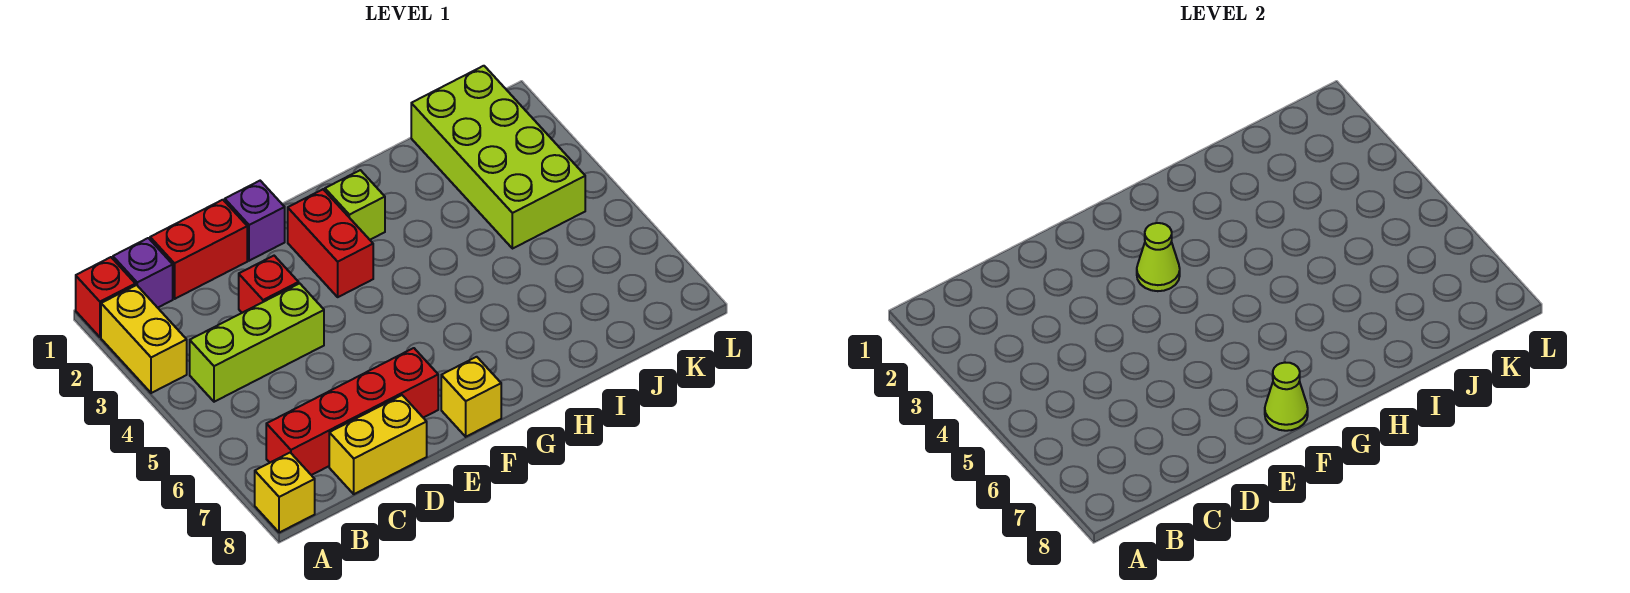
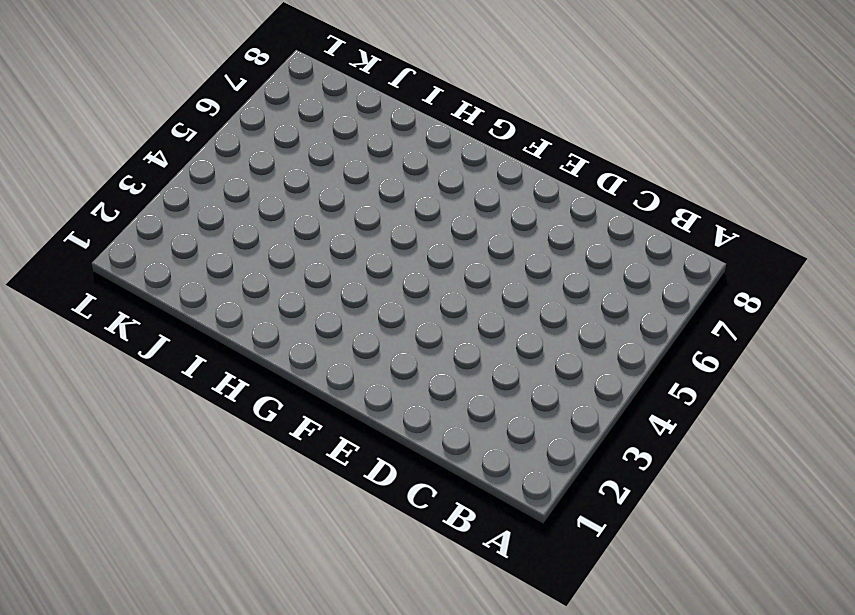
none -> red 1x1 brick [76,257,135,337]
none -> yellow 1x2 brick [101,285,187,393]
none -> yellow 1x1 brick [255,453,315,533]

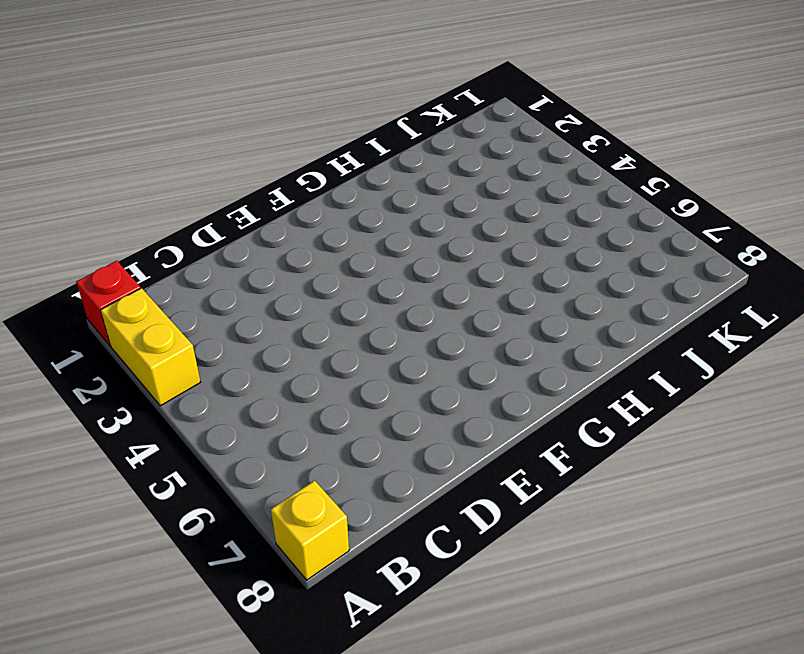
none -> purple 1x1 brick [113,238,173,308]
none -> lime 1x3 brick [190,283,324,402]
none -> red 1x4 brick [266,348,438,475]

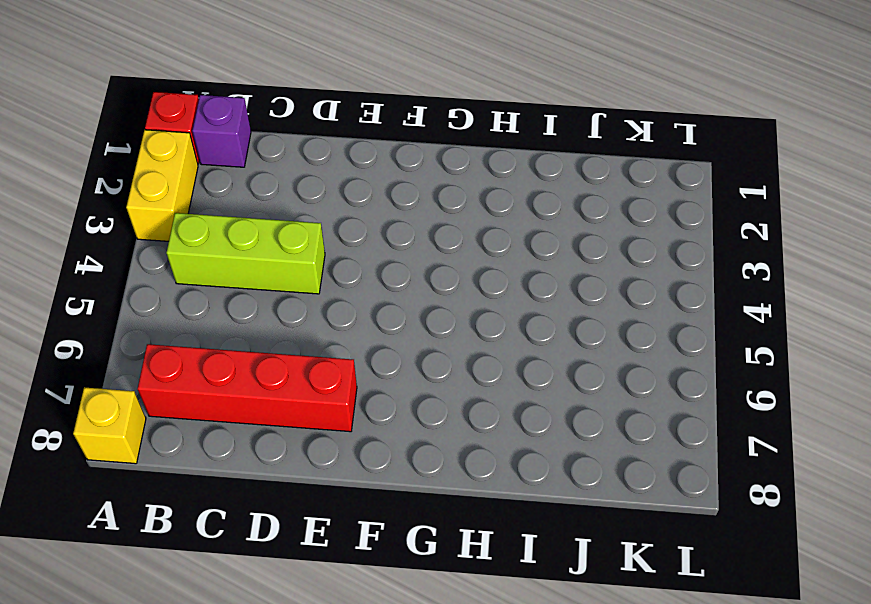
none -> red 1x2 brick [150,200,247,299]
none -> yellow 1x2 brick [329,395,427,494]
none -> red 1x1 brick [239,256,299,313]

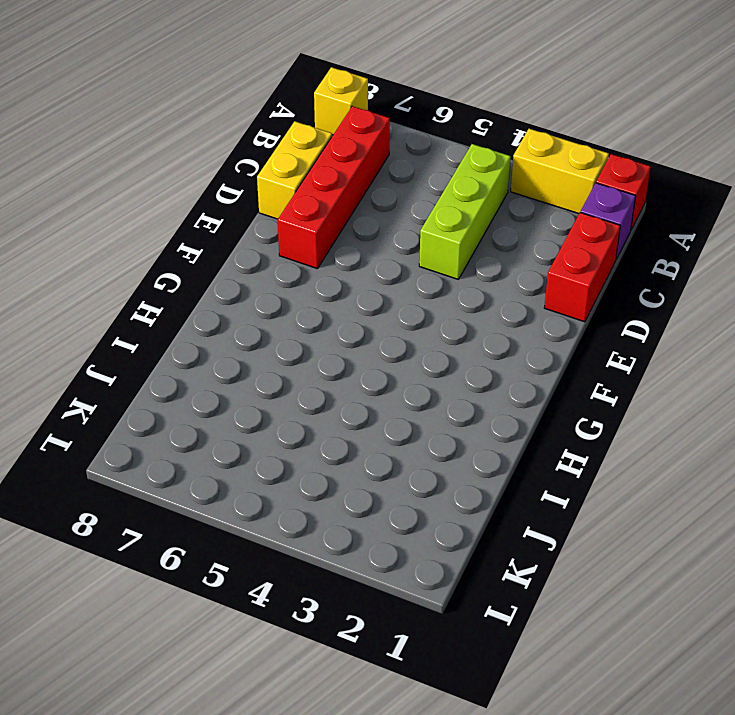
none -> red 1x1 brick [239,256,299,313]
none -> purple 1x1 brick [225,181,285,261]
none -> red 1x2 brick [288,189,373,297]

